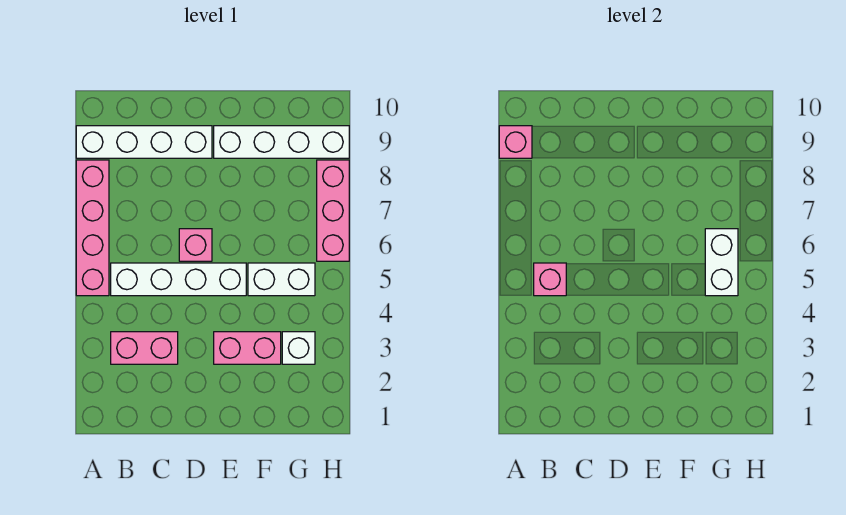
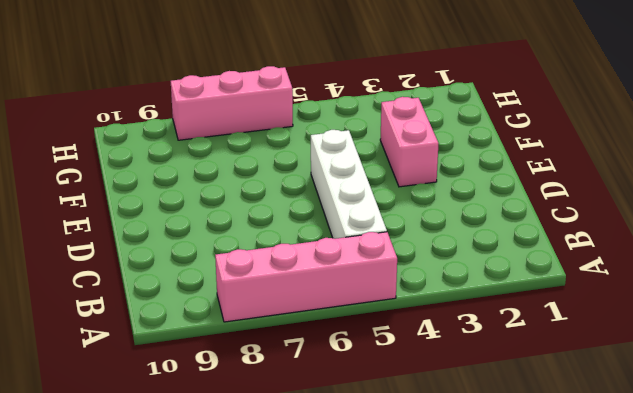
none -> white 1x4 brick [76,126,212,158]
none -> pink 1x2 brick [111,332,178,364]
none -> pink 1x1 brick [179,229,212,261]

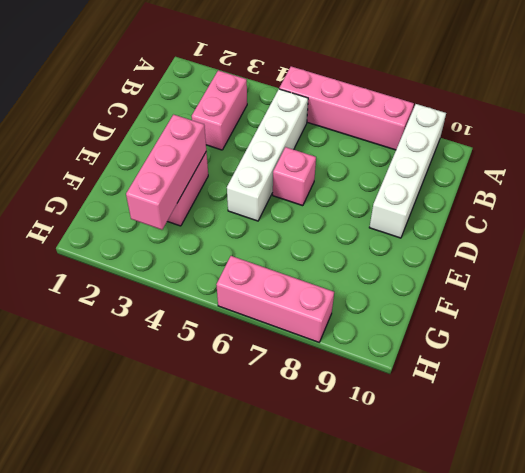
pink 1x3 brick [126,115,206,230] -> none
none -> white 1x4 brick [214,126,349,158]
none -> white 1x2 brick [248,263,315,296]
none -> white 1x1 brick [282,332,315,364]

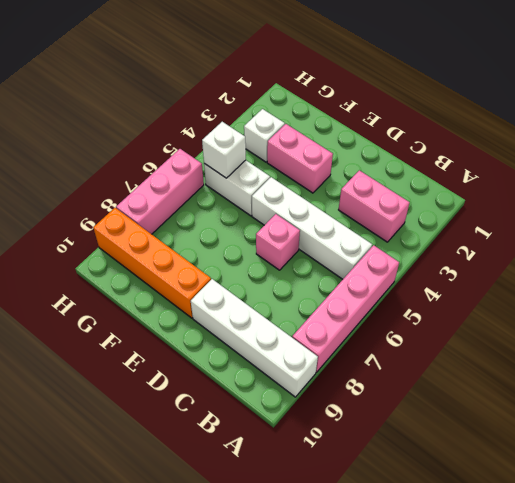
orange 1x4 brick [93,208,211,318] -> white 1x4 brick [214,126,349,158]
white 1x1 brick [202,122,246,178] -> white 1x2 brick [705,229,738,296]
none -> pink 1x1 brick [499,126,532,158]
none -> pink 1x1 brick [534,263,566,296]

